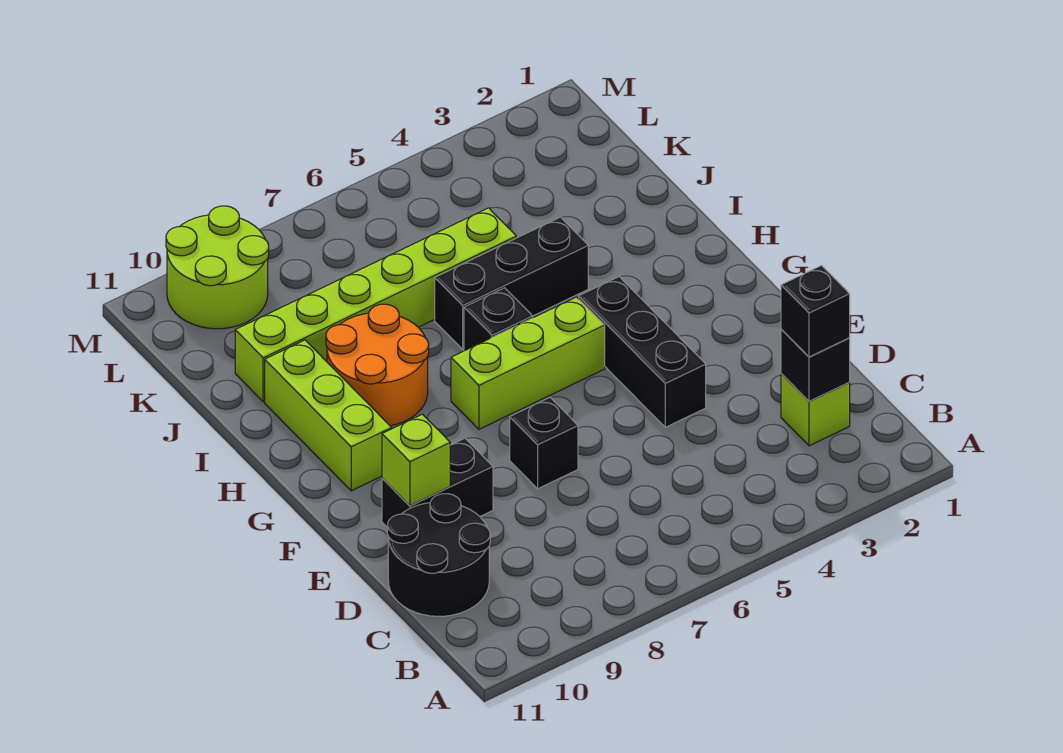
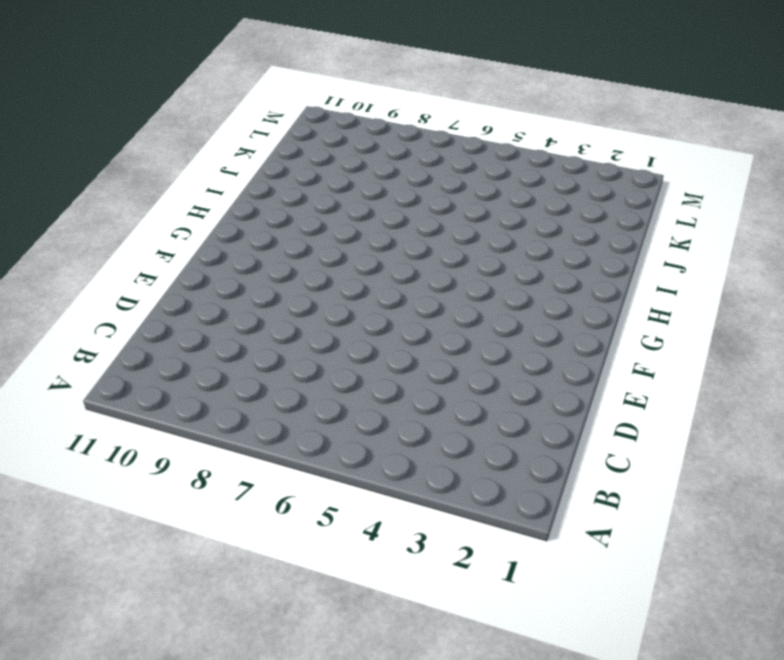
none -> lime 1x1 brick [781,374,850,446]
none -> black 2x2 round brick [387,494,490,616]
none -> black 1x3 brick [579,277,706,427]

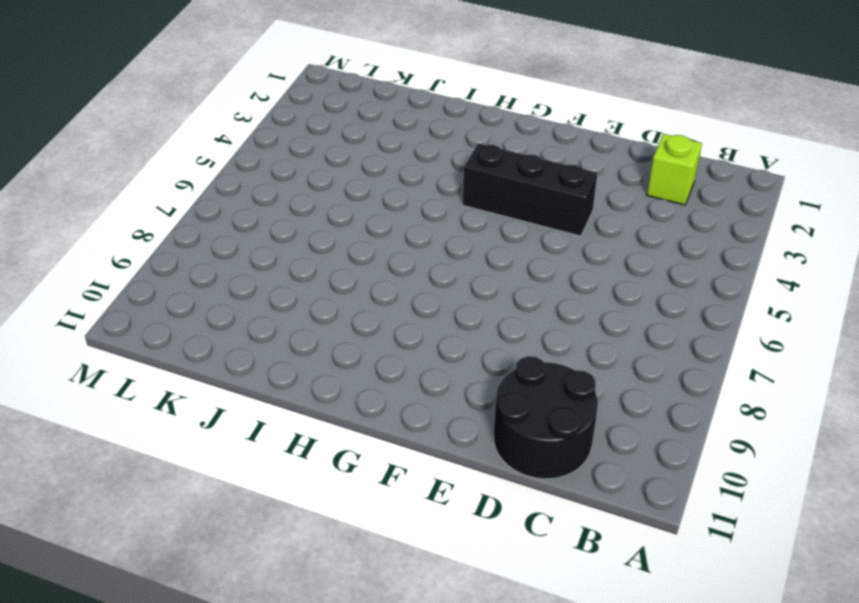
none -> black 1x1 brick [510,398,578,489]
none -> black 1x2 brick [382,438,493,527]
none -> lime 1x3 brick [451,297,605,429]

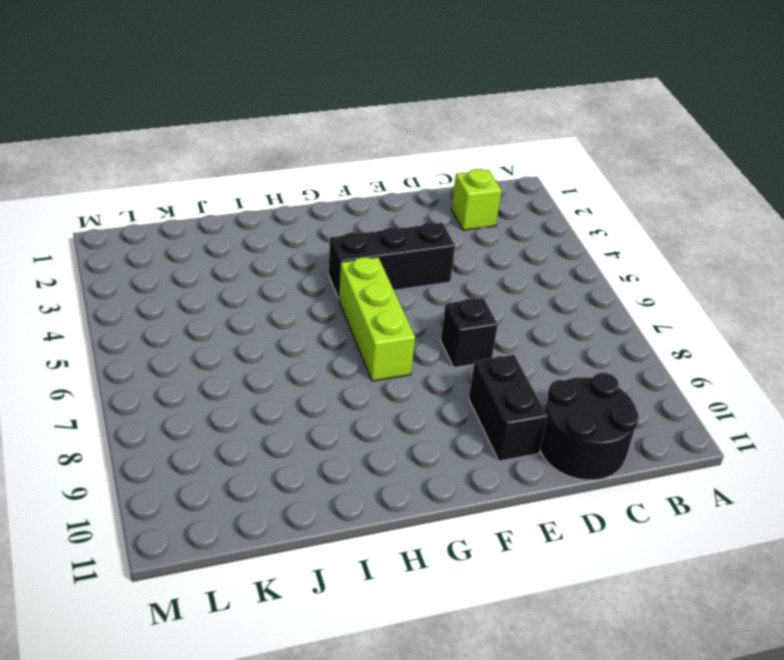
none -> lime 1x3 brick [265,340,392,491]
none -> black 1x1 brick [464,288,533,351]
none -> orange 2x2 round brick [326,304,429,426]

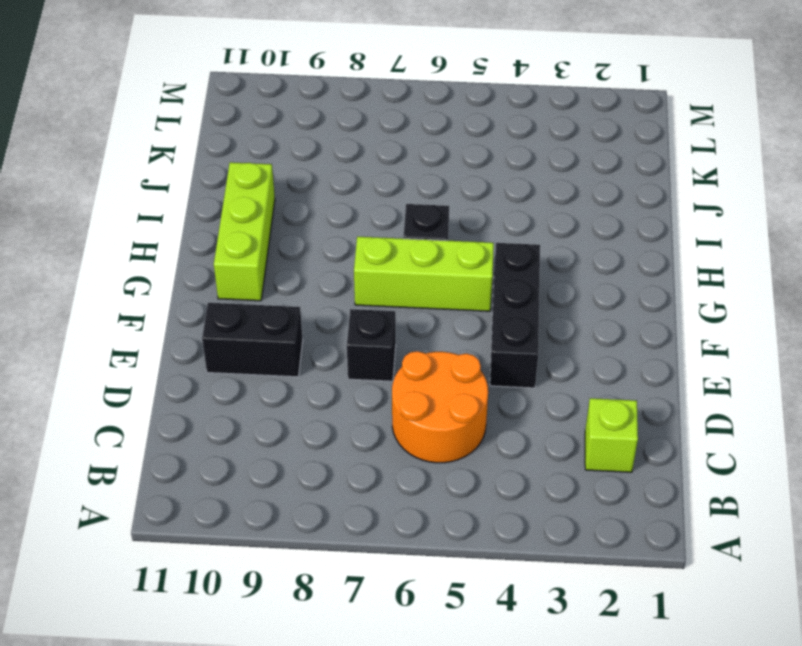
orange 2x2 round brick [392,351,488,463] -> orange 2x2 round brick moved to [326,304,429,426]
none -> black 2x2 round brick [387,494,490,616]
none -> black 1x3 brick [435,217,588,349]
none -> lime 1x6 brick [235,208,516,402]

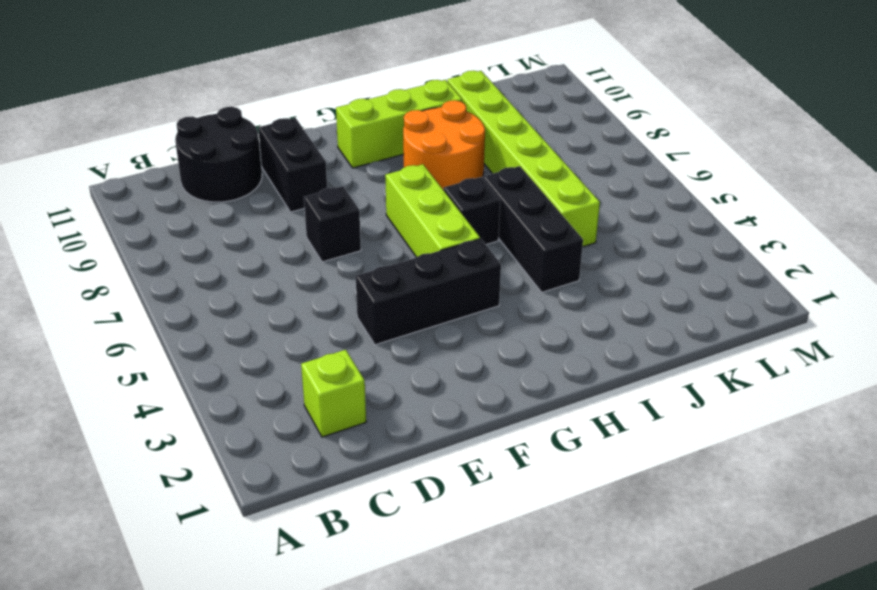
none -> lime 2x2 round brick [166,206,269,329]
none -> black 1x1 brick [781,330,850,402]
none -> lime 1x1 brick [382,414,450,506]

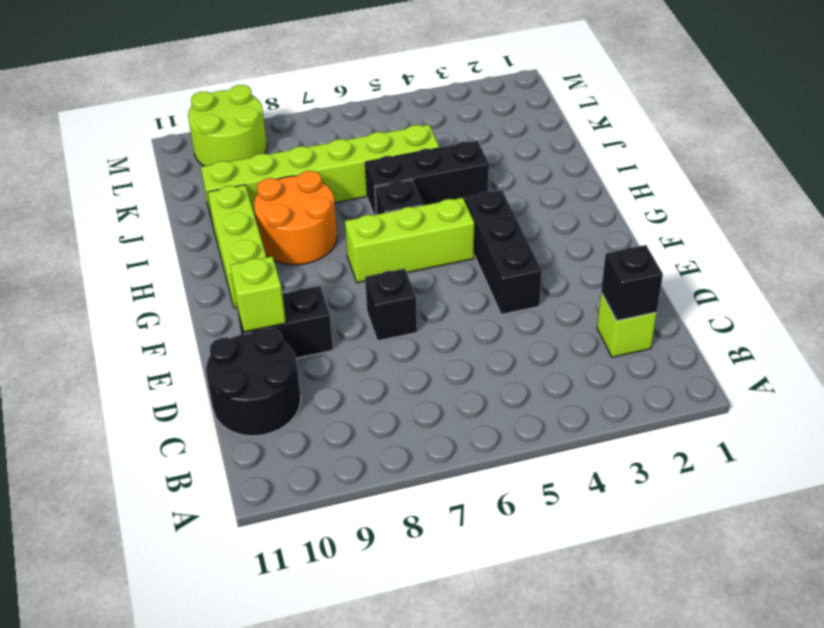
none -> black 1x1 brick [781,266,850,357]

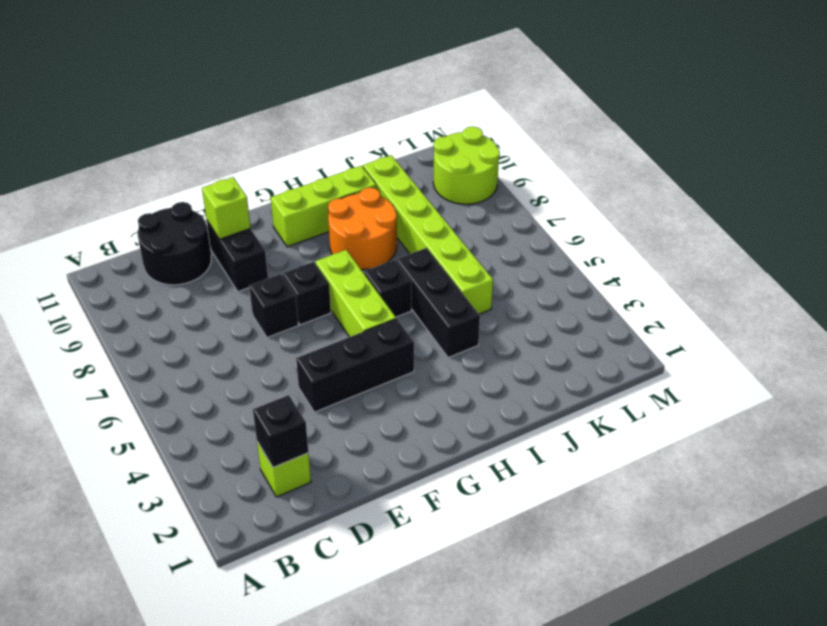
black 1x1 brick [283,262,331,325] -> black 1x1 brick moved to [781,266,850,357]

